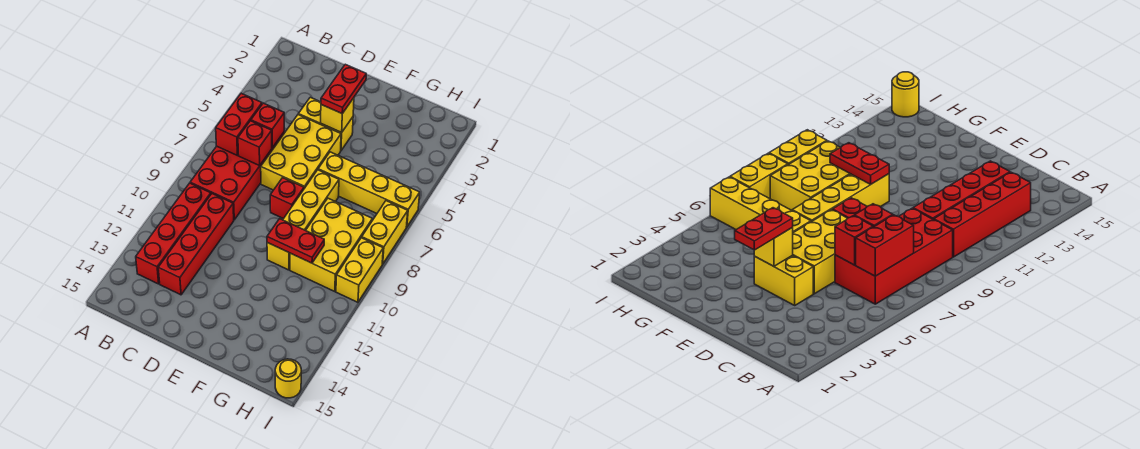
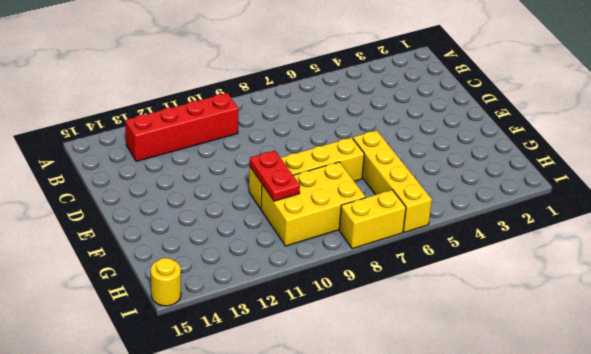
none -> red 2x4 brick [190,132,284,220]
none -> red 1x4 brick [158,194,234,295]
none -> yellow 1x2 brick [298,97,353,150]

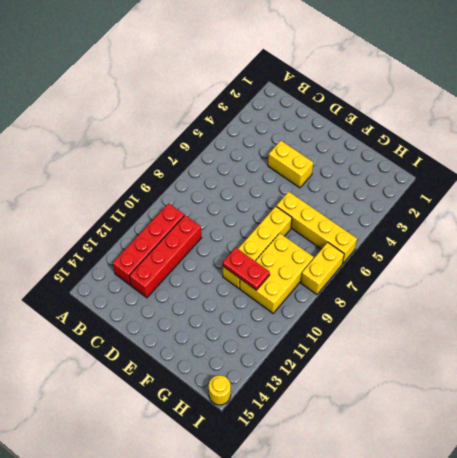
none -> red 2x4 brick [190,132,284,220]
none -> yellow 2x3 brick [261,115,341,190]
none -> red 1x1 brick [270,178,304,219]

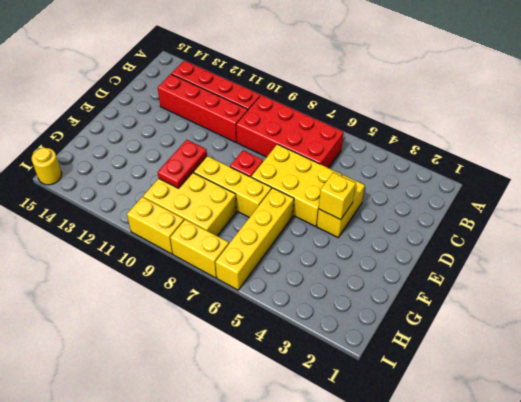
none -> red 1x2 brick [216,93,262,155]
none -> red 1x1 brick [251,103,284,148]
none -> red 1x1 brick [238,121,272,166]

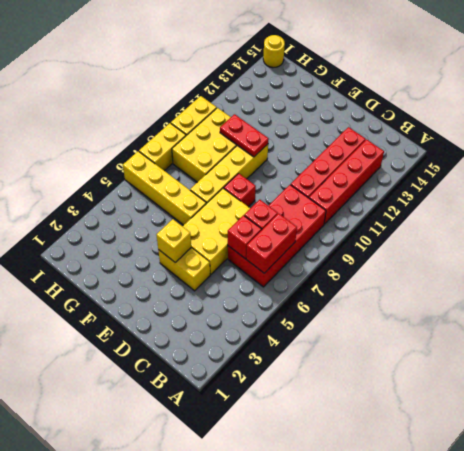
none -> red 1x2 plate [321,64,366,114]

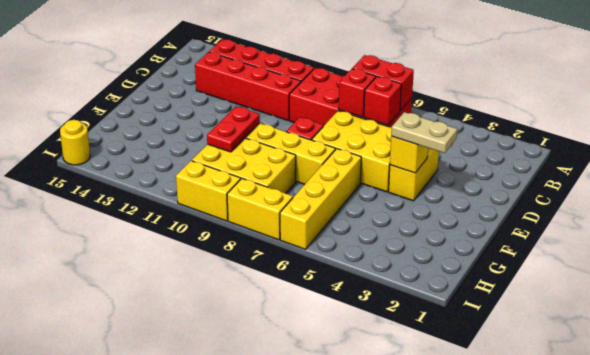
tan 1x2 plate [391,112,457,153] -> red 1x2 plate [321,64,366,114]

